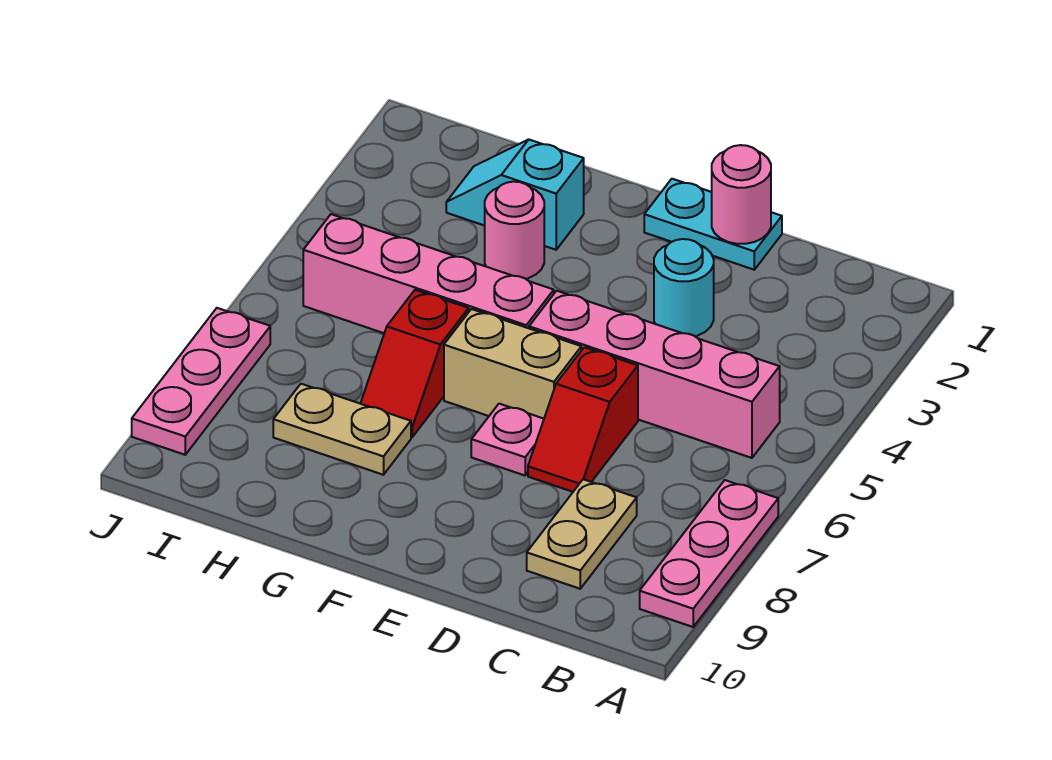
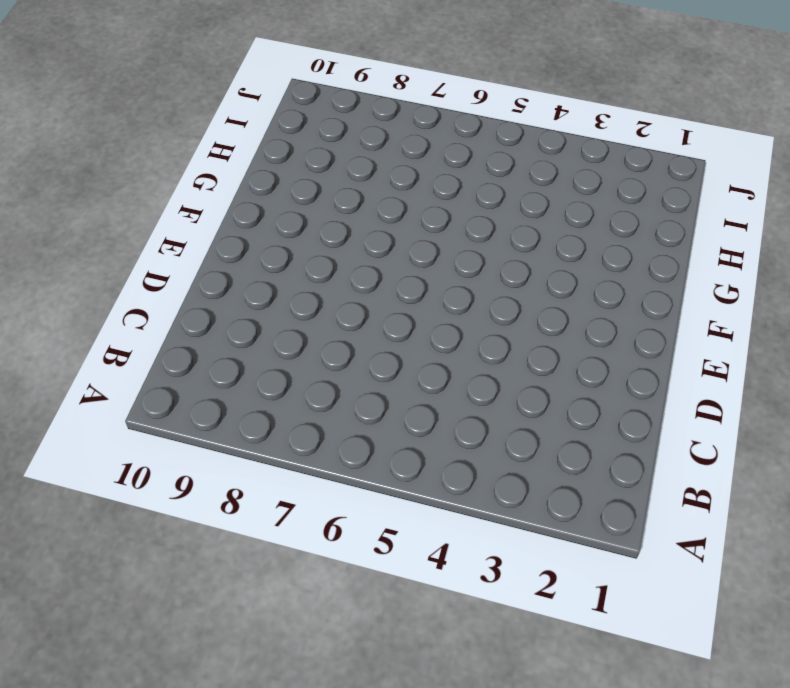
none -> pink 1x3 plate [640,480,778,627]
none -> pink 1x4 brick [529,291,780,458]
none -> tan 1x2 plate [527,479,637,589]

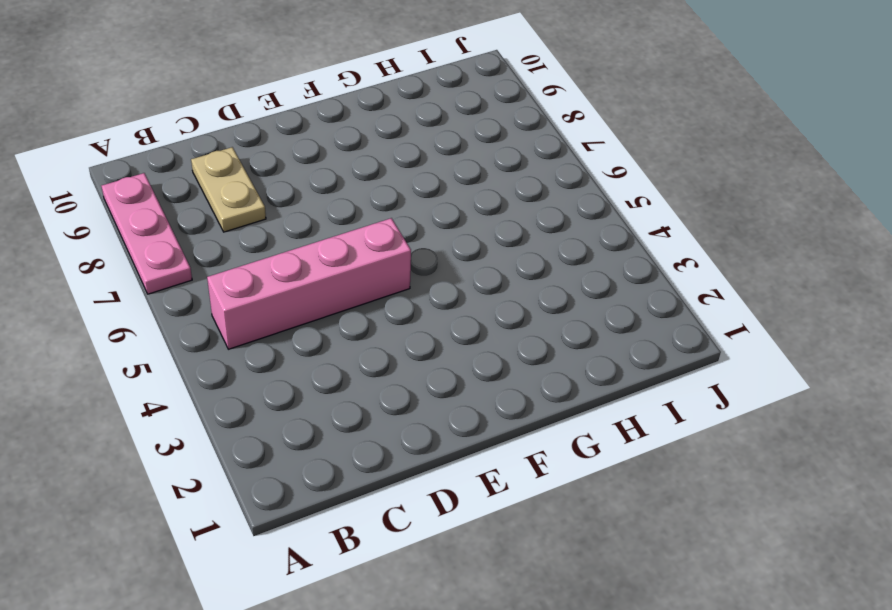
none -> cyan 1x2 plate [644,179,782,270]
none -> cyan 1x1 round brick [654,239,714,336]
none -> red 1x2 slope [528,347,638,492]

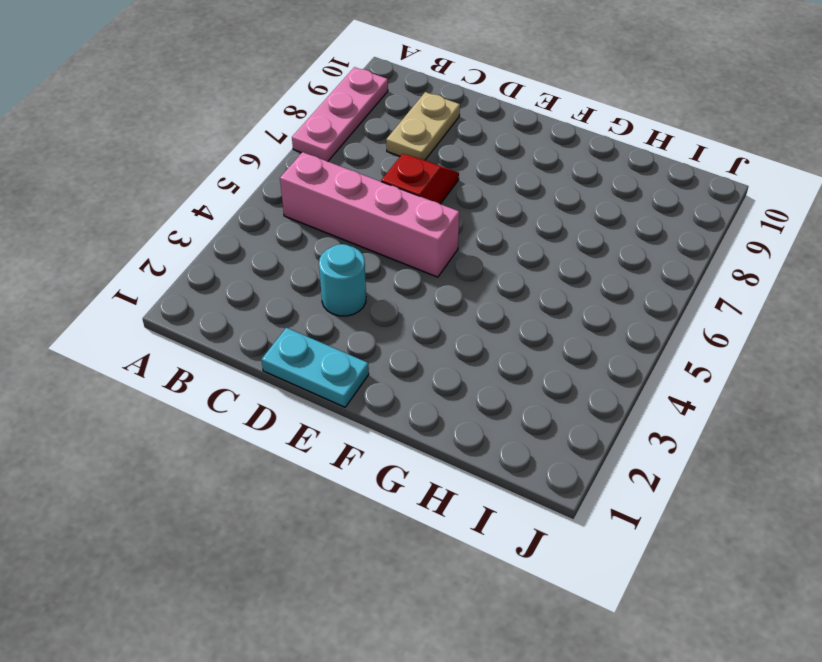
none -> tan 1x2 brick [444,309,581,419]
none -> pink 1x1 plate [471,404,544,475]
none -> pink 1x4 brick [303,214,554,333]

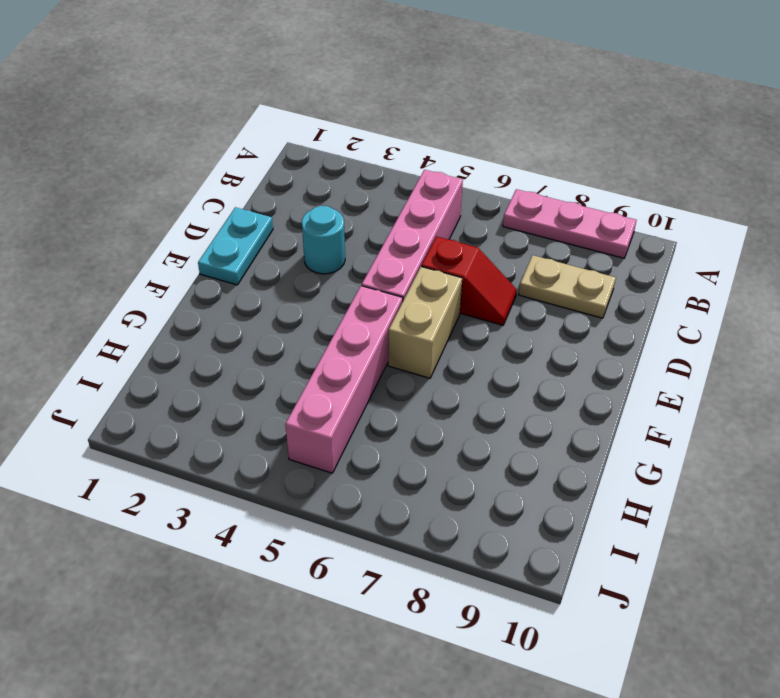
none -> pink 1x1 plate [471,404,544,475]
none -> cyan 1x2 slope [446,140,584,250]
none -> pink 1x1 round brick [485,182,544,279]

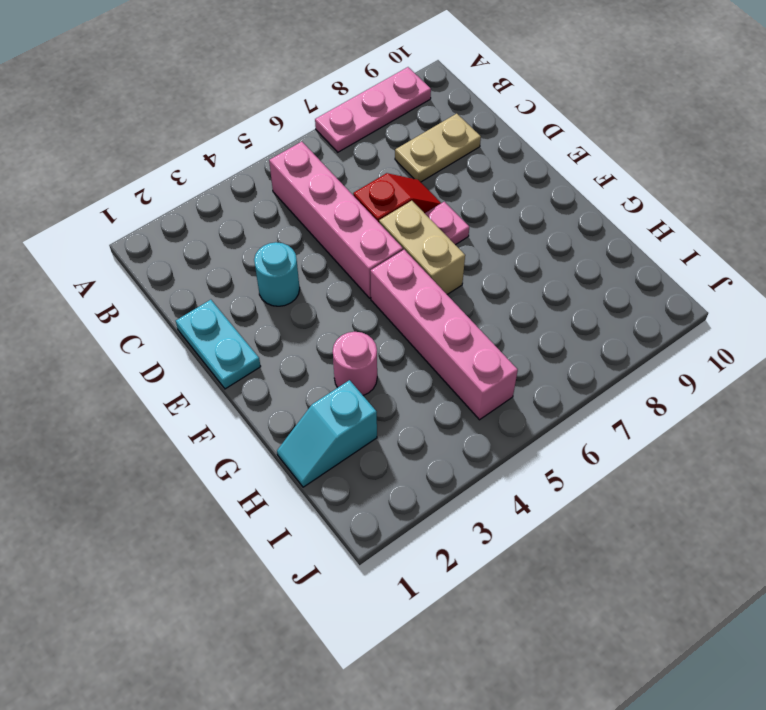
cyan 1x2 slope [277,380,377,487] -> cyan 1x2 slope turned to [446,140,584,250]
none -> red 1x2 slope [360,290,469,437]
none -> tan 1x2 plate [273,384,411,475]
none -> pink 1x3 plate [132,308,270,455]

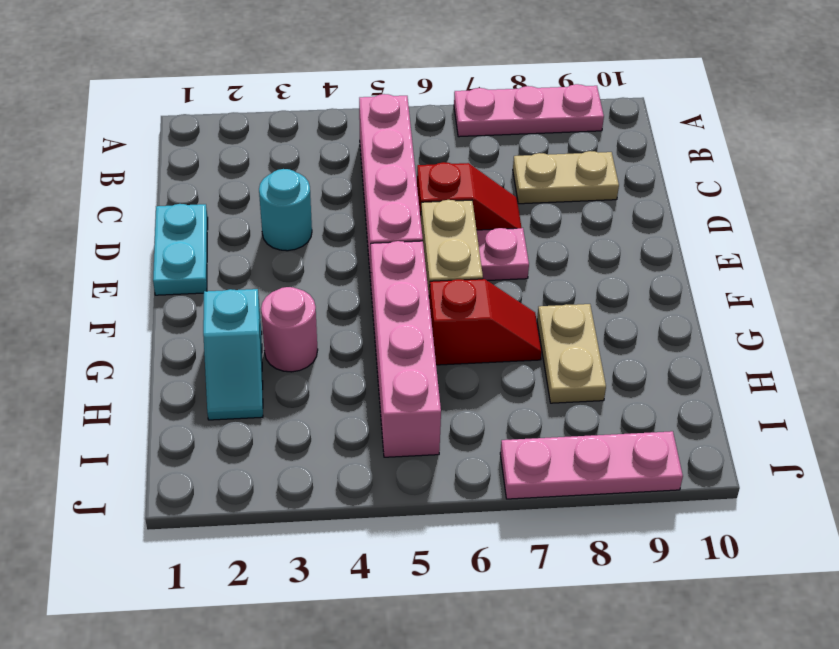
none -> pink 1x1 round brick [712,145,771,244]

